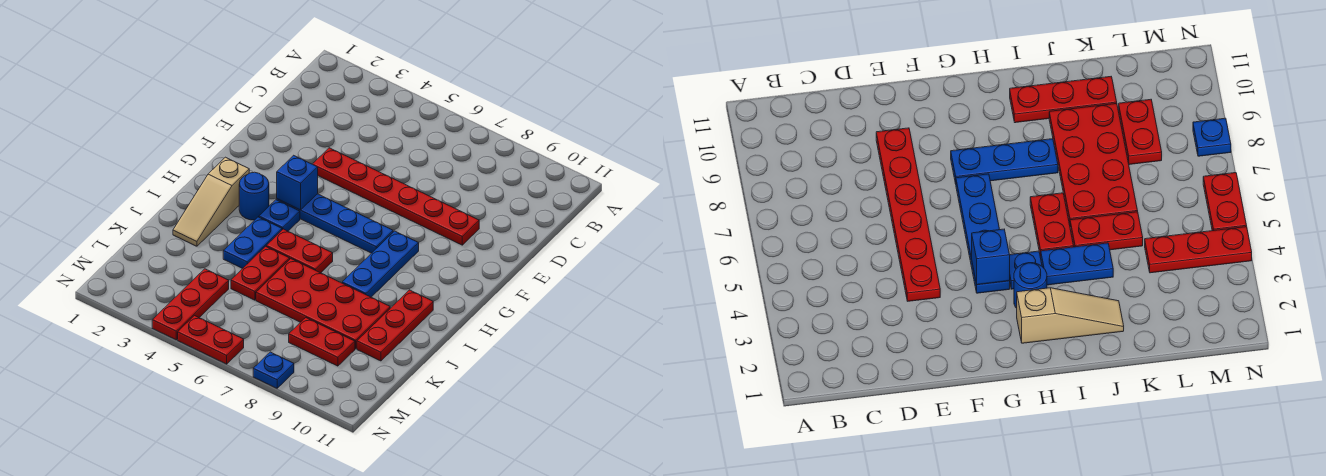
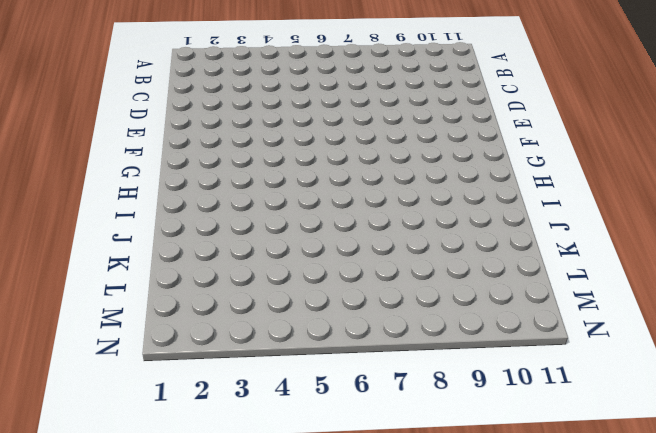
none -> red 1x6 plate [313,148,479,245]
none -> blue 1x4 plate [277,194,393,253]
none -> blue 1x3 plate [342,231,419,297]

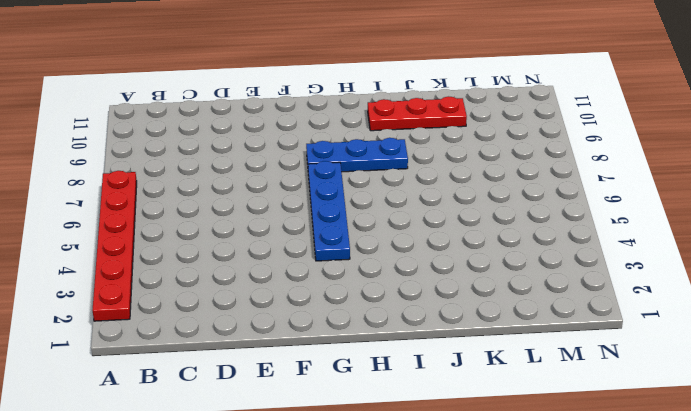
red 1x6 plate [93,171,137,321] -> red 1x6 plate moved to [313,148,479,245]
none -> tan 1x3 slope [173,157,249,246]
none -> blue 1x1 round brick [239,172,269,220]
none -> blue 1x1 plate [259,200,300,231]

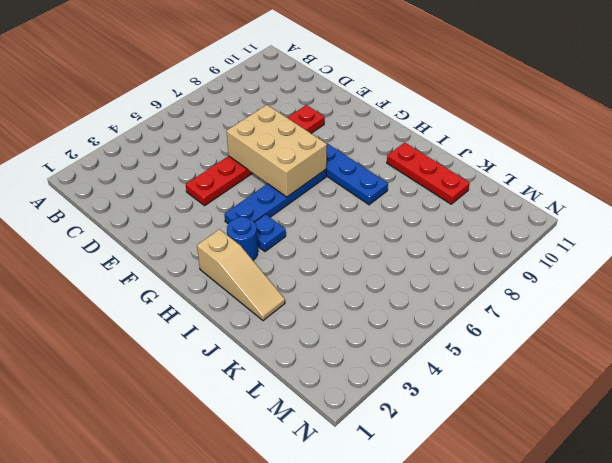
tan 2x3 brick [226,105,327,197] -> none
none -> blue 1x2 plate [223,217,282,269]
none -> red 1x2 plate [266,229,333,273]
none -> red 1x2 plate [231,246,290,300]

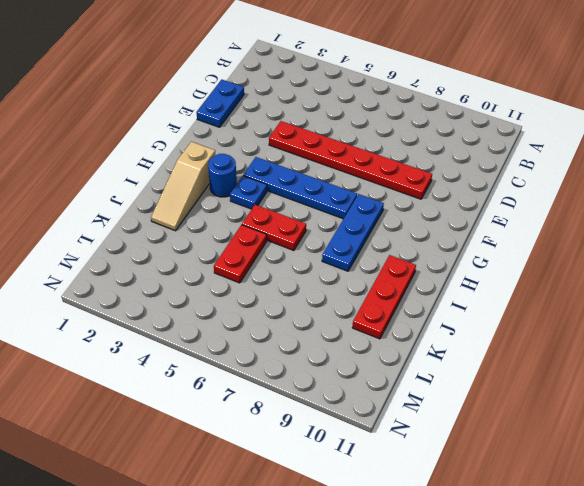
blue 1x2 plate [196,80,244,127] -> blue 1x2 plate moved to [223,217,282,269]
none -> red 2x4 plate [256,259,390,349]
none -> red 1x3 plate [152,269,229,340]
none -> red 1x2 plate [289,318,355,366]

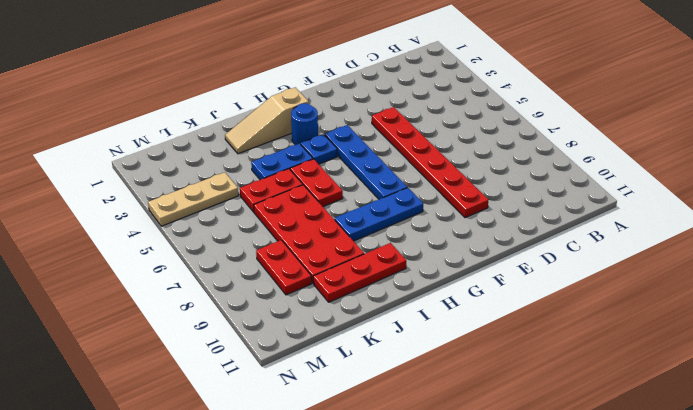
tan 1x3 plate [148,172,238,226] -> red 1x3 plate [152,269,229,340]
none -> red 1x2 plate [178,316,244,364]
none -> blue 1x1 plate [253,352,294,388]
none -> blue 1x1 brick [277,155,318,210]

